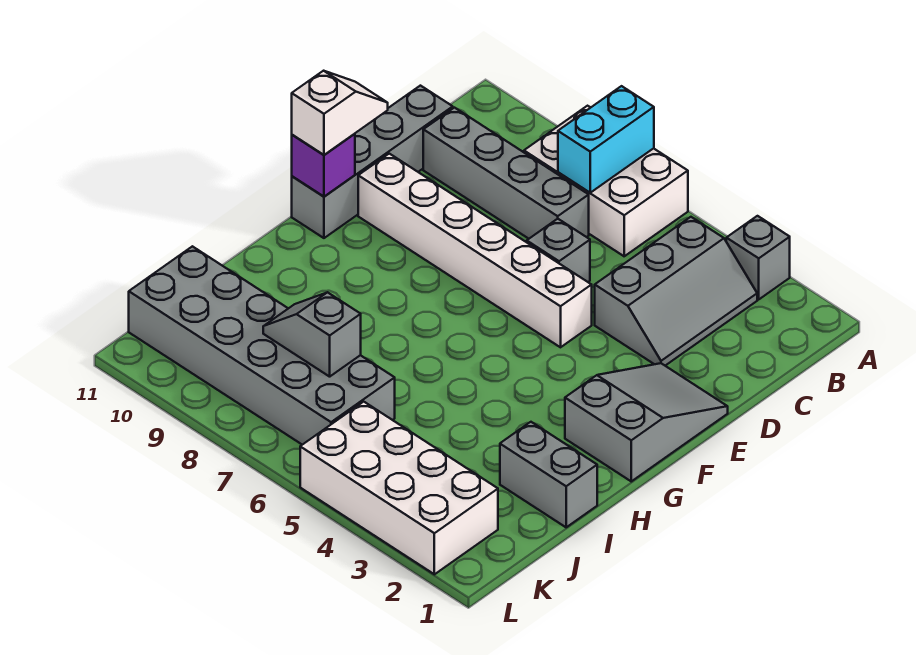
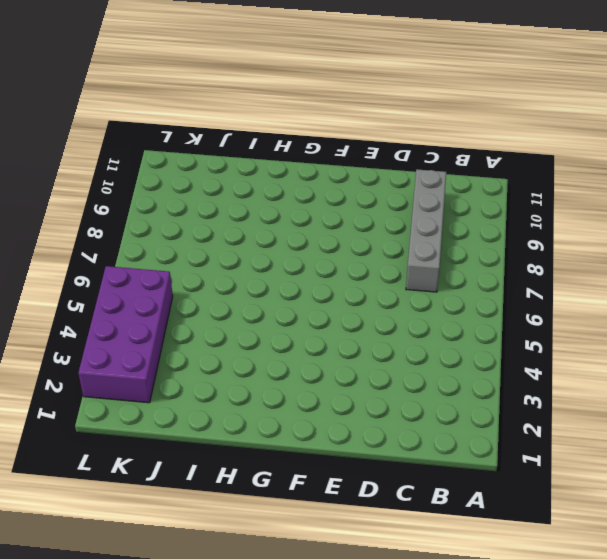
purple 2x4 brick [79,266,173,403] -> white 2x4 brick [300,402,498,574]
none -> grey 1x1 brick [726,216,790,299]
none -> white 2x3 brick [524,106,688,256]
none -> grey 2x3 slope [595,217,757,366]

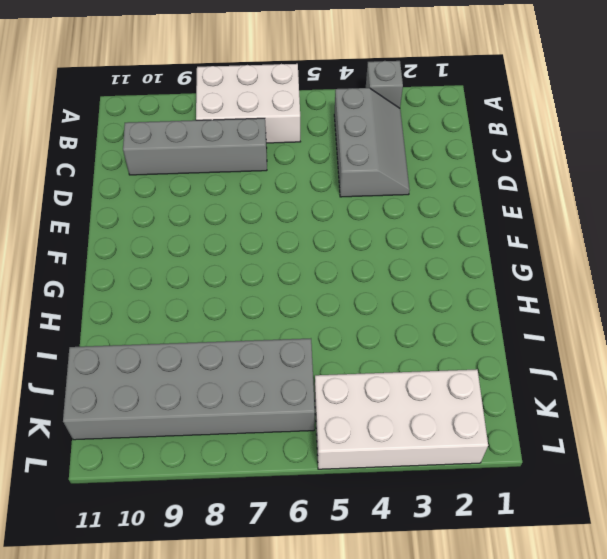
none -> grey 1x4 brick [292,86,453,238]
none -> grey 1x1 brick [527,219,590,282]
none -> grey 2x3 slope [565,363,728,481]

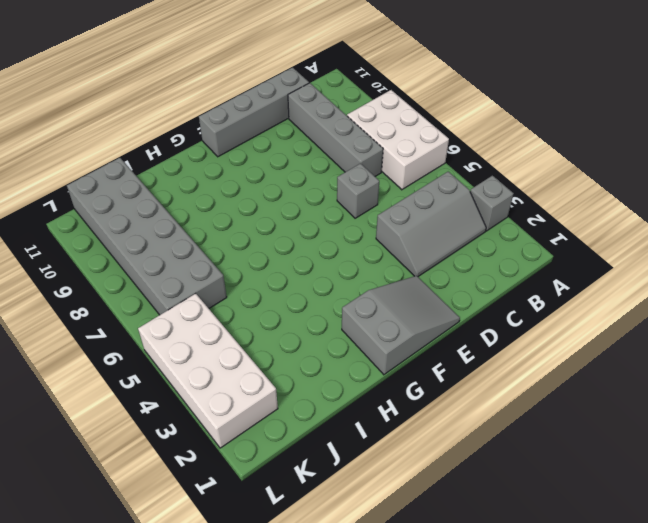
none -> white 1x6 brick [358,154,592,347]
none -> grey 1x2 brick [500,422,597,527]
none -> cyan 1x2 brick [558,86,654,193]

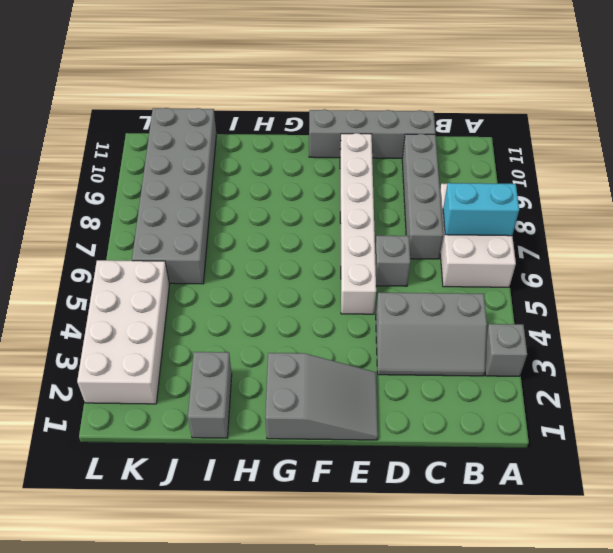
none -> purple 1x1 brick [292,134,355,196]
none -> grey 1x2 slope [263,292,361,377]
none -> white 1x2 slope [292,71,388,155]

